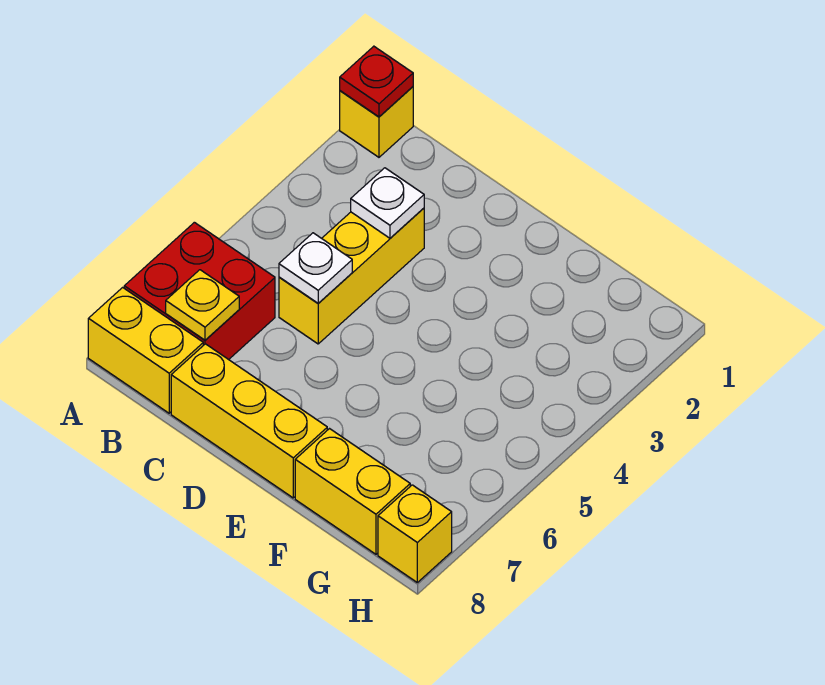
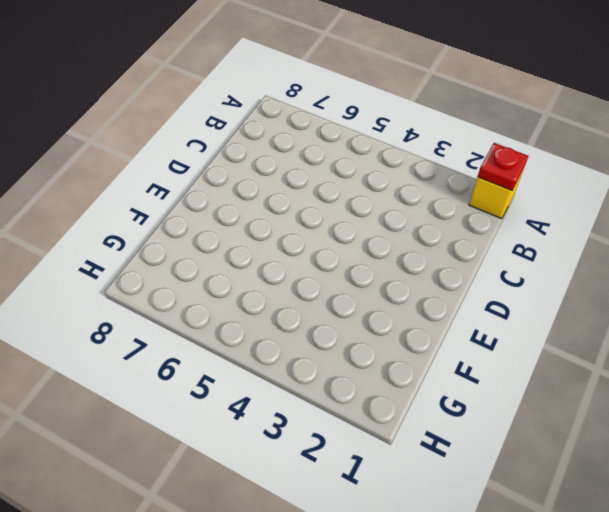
none -> red 2x2 brick [124,222,275,360]
none -> yellow 1x2 brick [88,287,203,413]

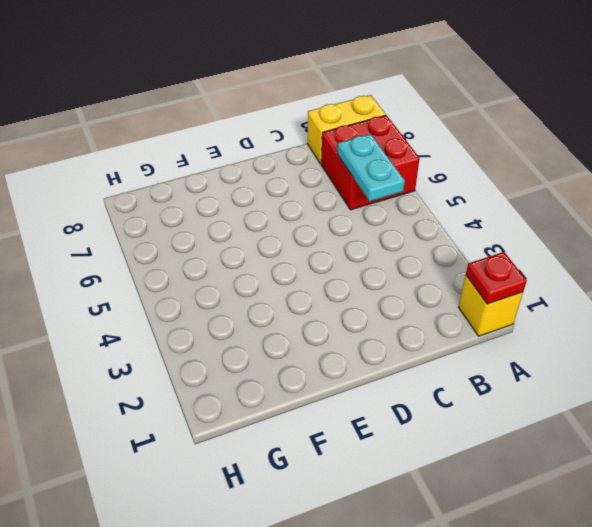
cyan 1x2 plate [337,134,405,201] -> none
none -> yellow 1x3 brick [279,208,424,344]
none -> yellow 1x3 brick [171,344,327,498]

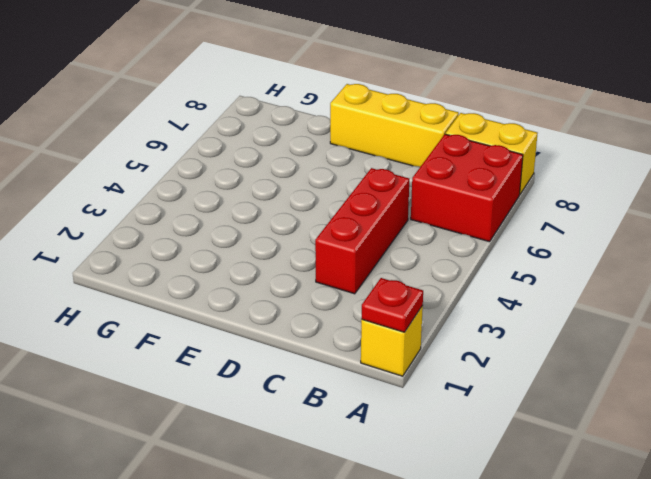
red 1x3 brick [315,168,410,294] -> yellow 1x3 brick [279,208,424,344]
none -> yellow 1x2 brick [295,429,410,554]
none -> yellow 1x1 brick [378,485,452,582]

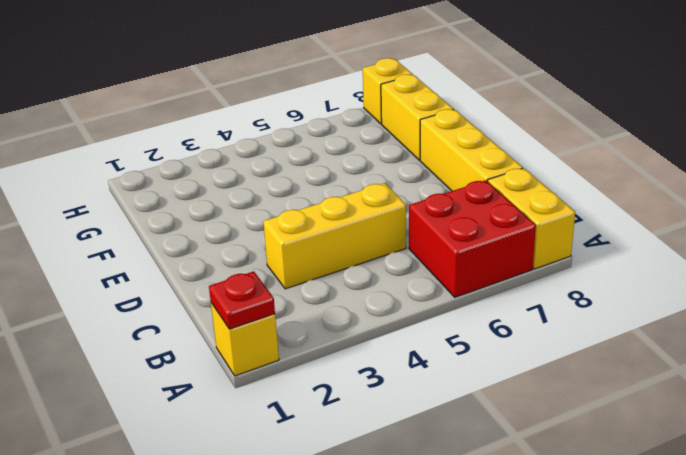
none -> yellow 1x1 plate [166,270,239,340]
none -> white 1x1 plate [351,168,424,238]

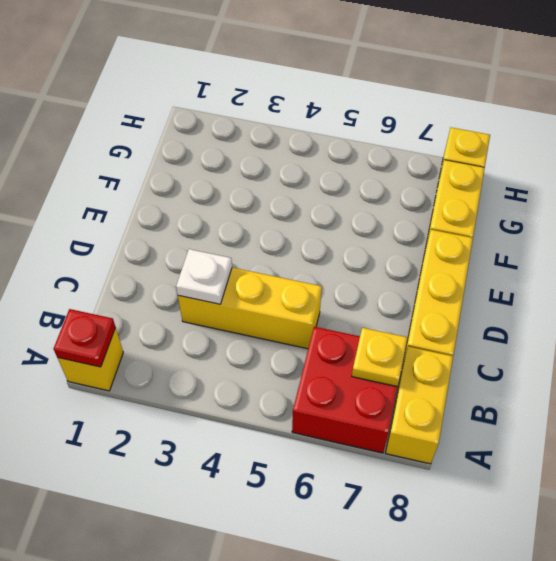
none -> white 1x1 plate [279,233,352,303]

